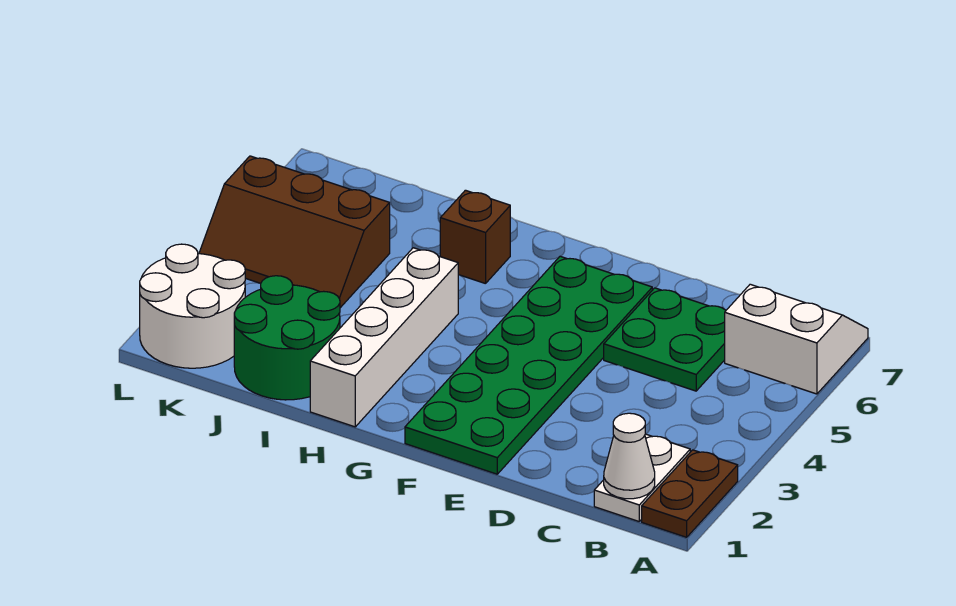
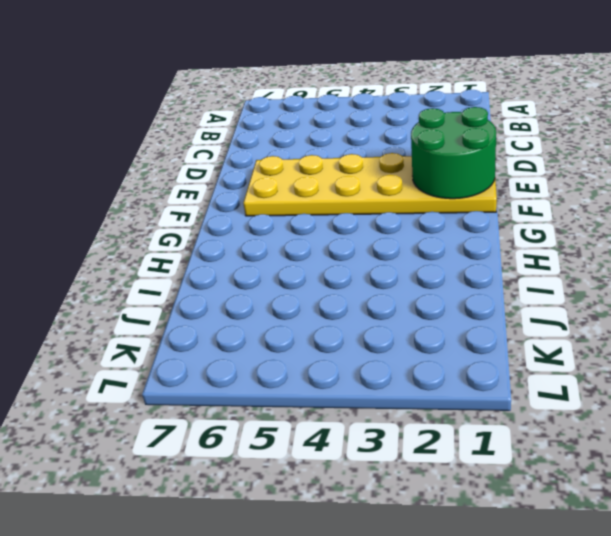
yellow 2x6 plate [243,153,497,216] -> green 2x6 plate [405,256,652,474]
green 2x2 round brick [411,107,496,199] -> green 2x2 round brick moved to [234,276,340,400]
none -> brown 1x2 plate [642,450,738,537]
none -> white 2x2 slope [725,284,868,394]

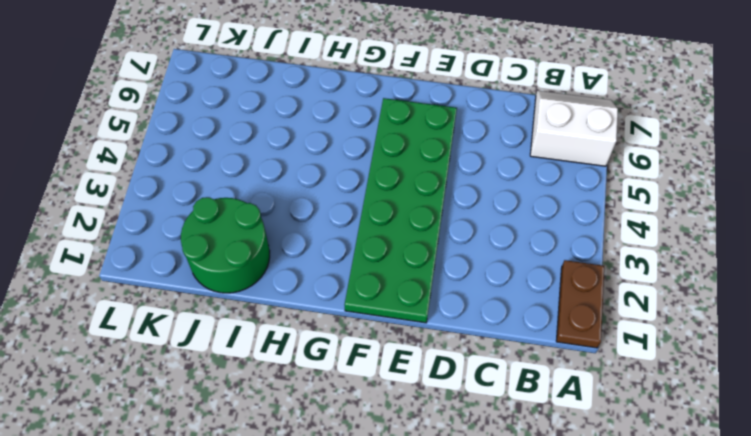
none -> white 1x2 plate [594,434,690,521]
none -> green 2x2 plate [604,288,726,391]

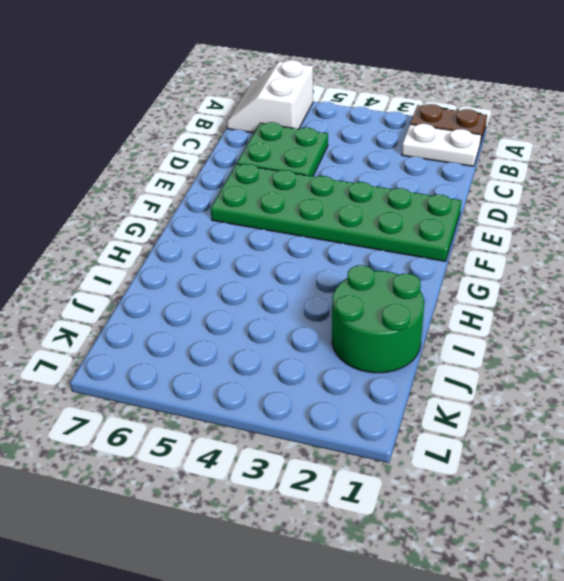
none -> white 1x4 brick [310,248,458,427]
none -> brown 1x1 brick [440,190,510,284]

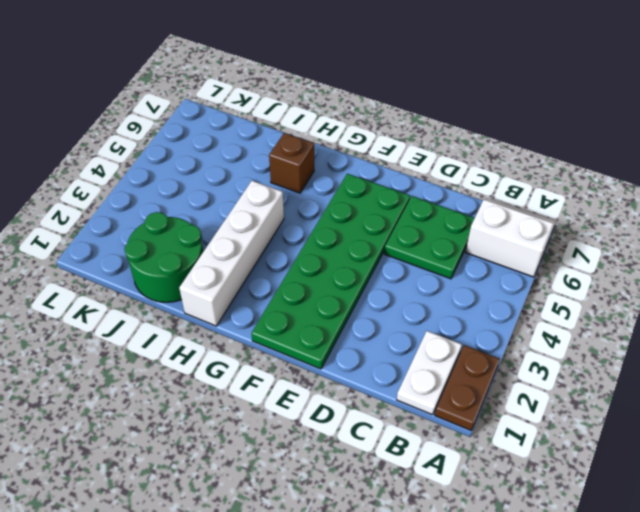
none -> brown 2x3 slope [199,156,390,308]
none -> white 2x2 round brick [140,244,245,368]

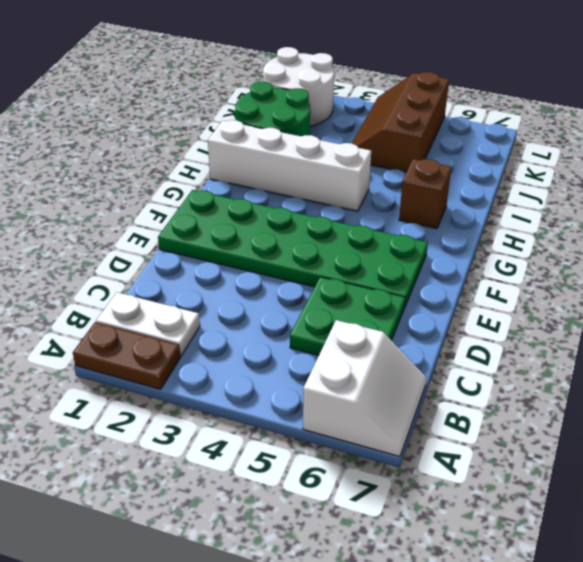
none -> white 1x1 cone [604,413,655,499]

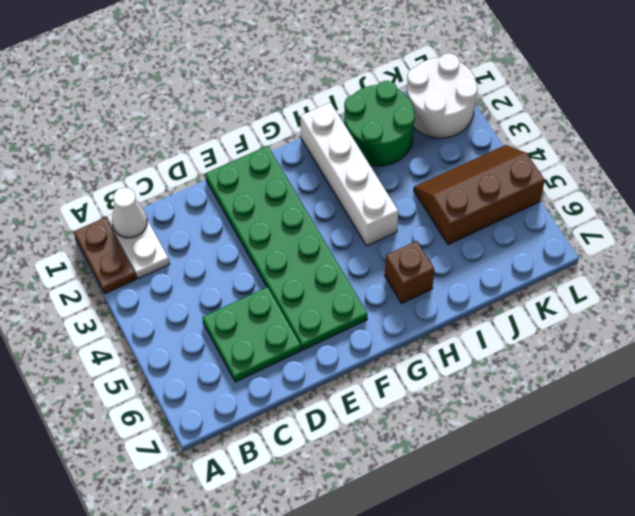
none -> white 2x2 slope [725,284,868,394]

